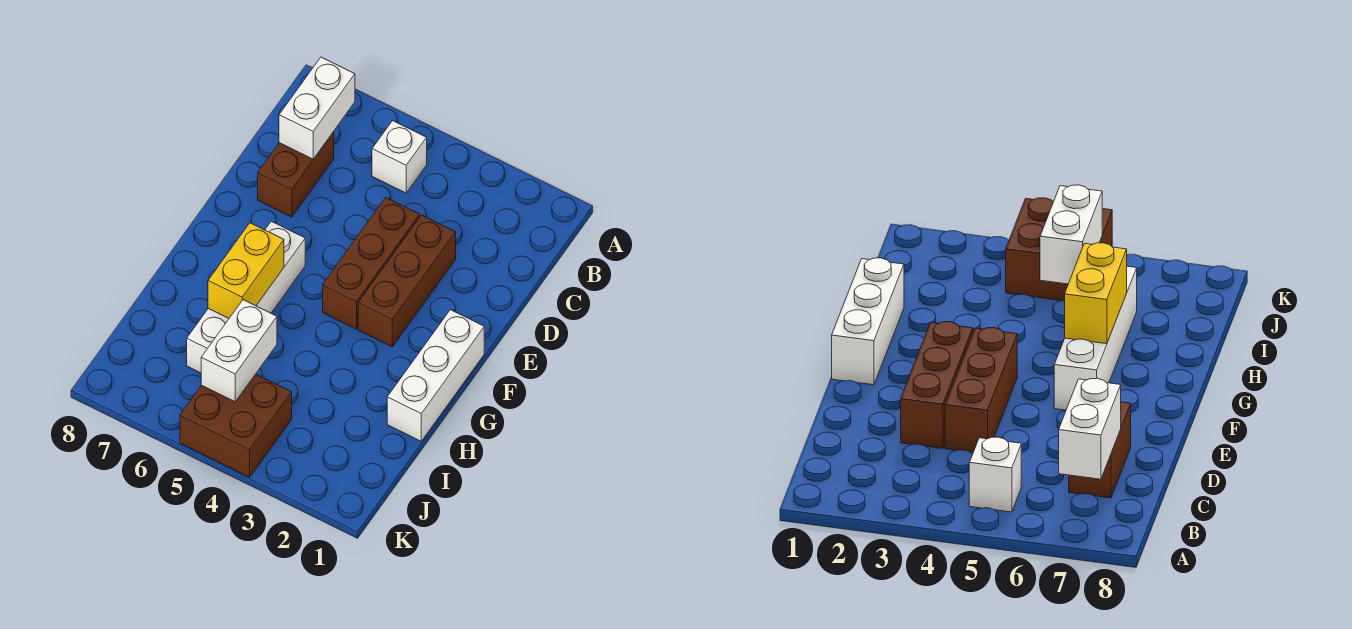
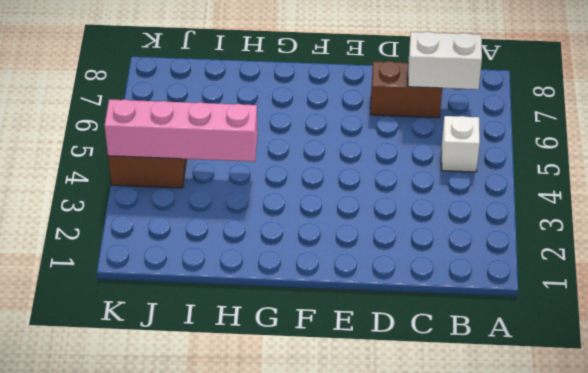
pink 1x4 brick [104,99,258,162] -> none
none -> brown 1x3 brick [358,215,456,347]
none -> brown 1x3 brick [323,198,420,329]

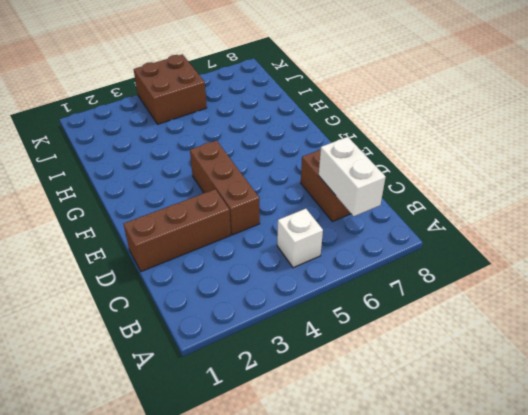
brown 1x3 brick [124,189,231,272] -> brown 1x3 brick turned to [358,215,456,347]
none -> white 1x3 brick [387,310,484,441]
none -> white 1x4 brick [187,221,305,373]

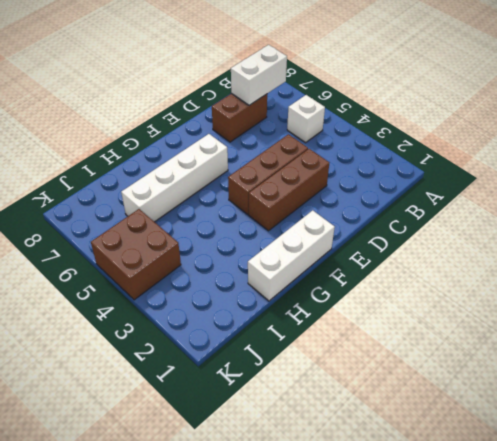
none -> yellow 1x2 brick [208,223,284,318]
none -> white 1x2 brick [201,300,277,402]

